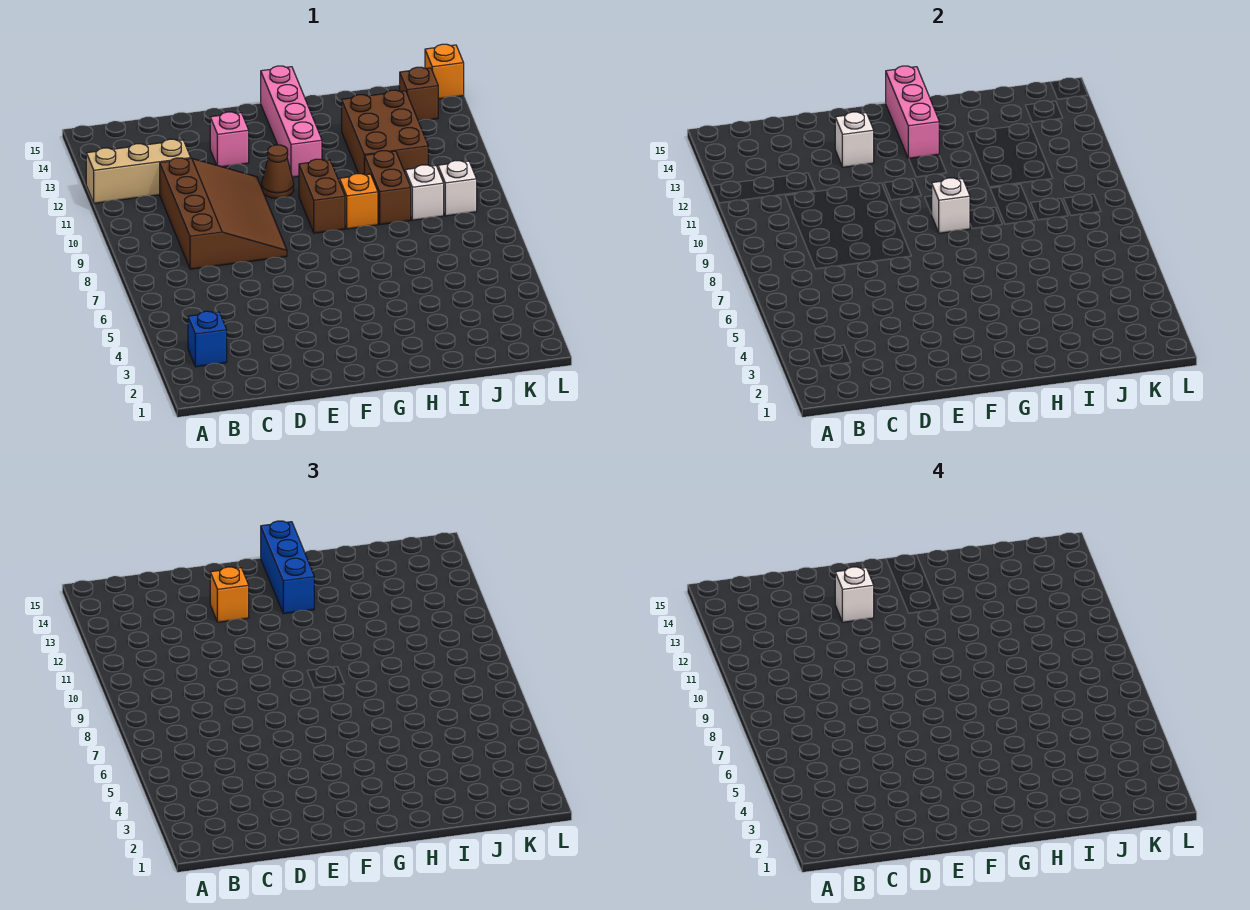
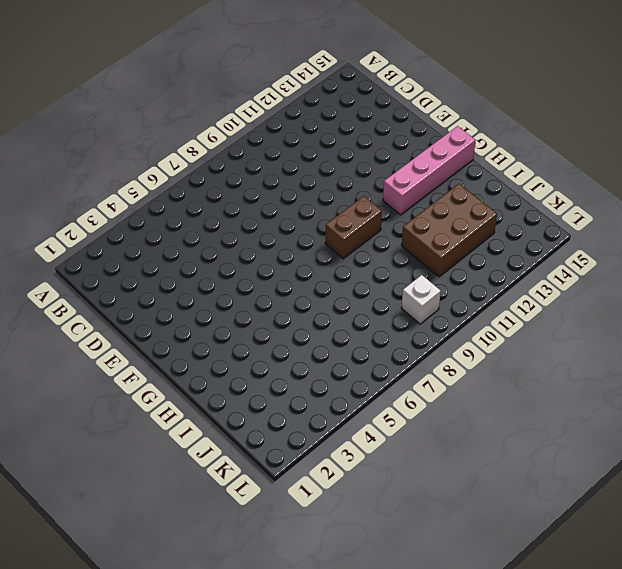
none -> tan 1x3 brick [86,139,191,203]
none -> blue 1x1 brick [188,311,227,367]
none -> brown 3x4 slope [160,158,287,269]

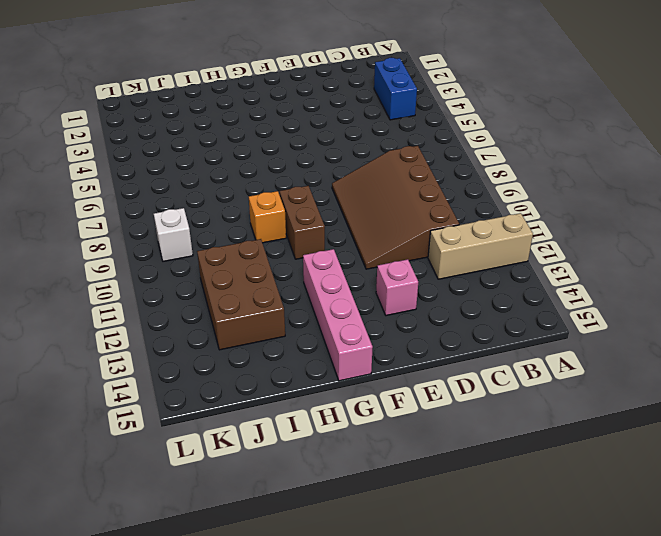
blue 1x2 brick [374,58,417,120] -> blue 1x1 brick [188,311,227,367]
none -> brown 1x1 cone [262,145,294,199]
none -> brown 1x2 brick [365,151,411,225]
none -> white 1x1 brick [405,165,444,220]

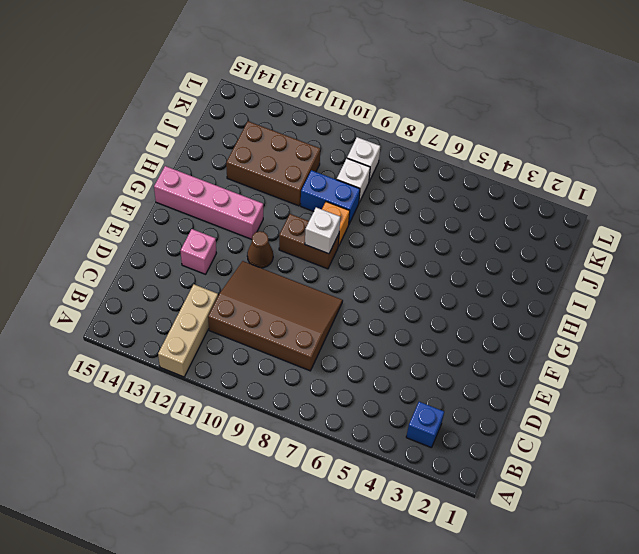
blue 1x2 brick [301,170,360,224] -> brown 1x2 brick [365,151,411,225]
none -> brown 1x1 brick [400,67,438,121]
none -> orange 1x1 brick [425,44,464,99]
none -> white 1x1 brick [835,112,874,167]

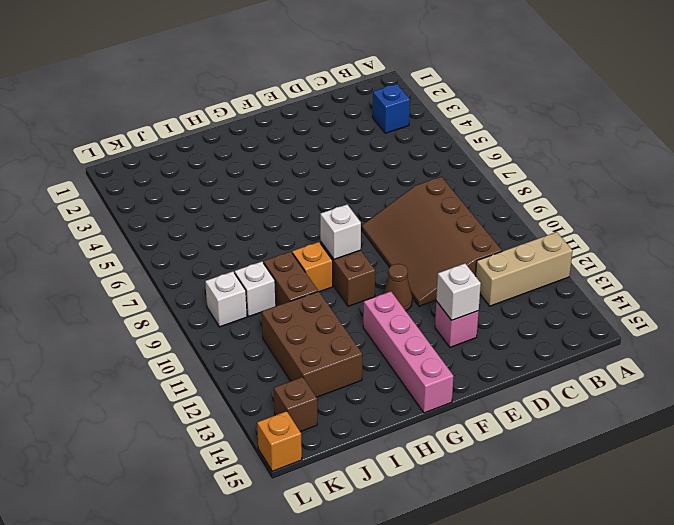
none -> pink 1x3 brick [886,66,939,159]
none -> orange 1x1 brick [210,567,249,622]
none -> blue 1x3 brick [261,521,314,614]

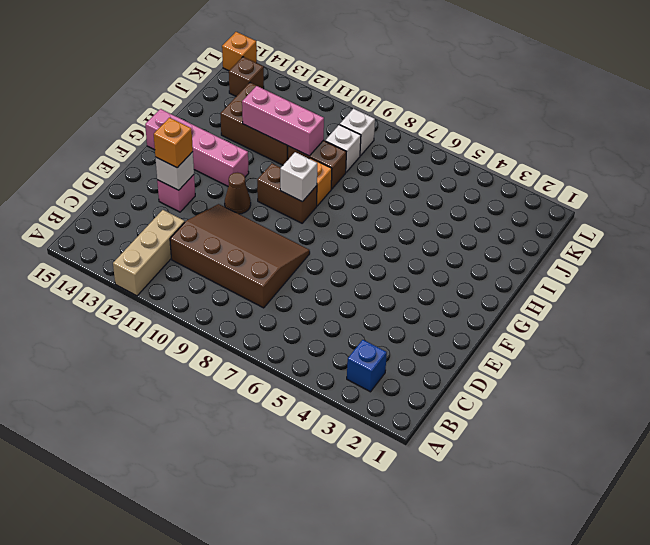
pink 1x3 brick [242,86,324,156] -> pink 1x3 brick moved to [886,66,939,159]
none -> blue 1x3 brick [261,521,314,614]
none -> white 1x1 brick [835,567,874,622]

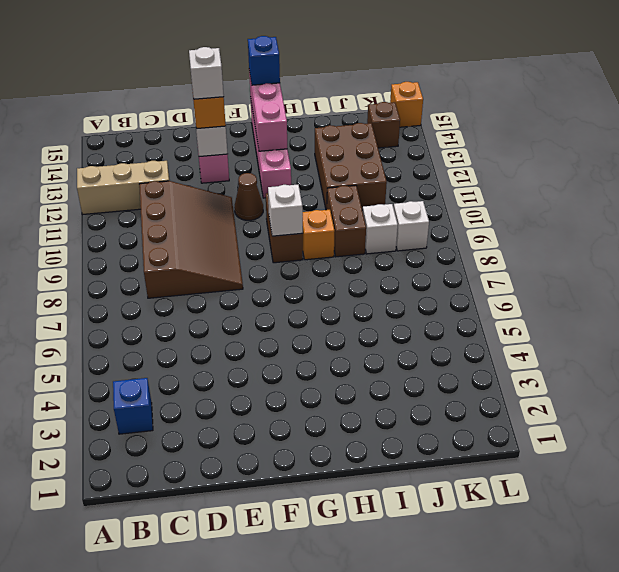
blue 1x1 brick [248,36,280,85] -> blue 1x3 brick [261,521,314,614]

